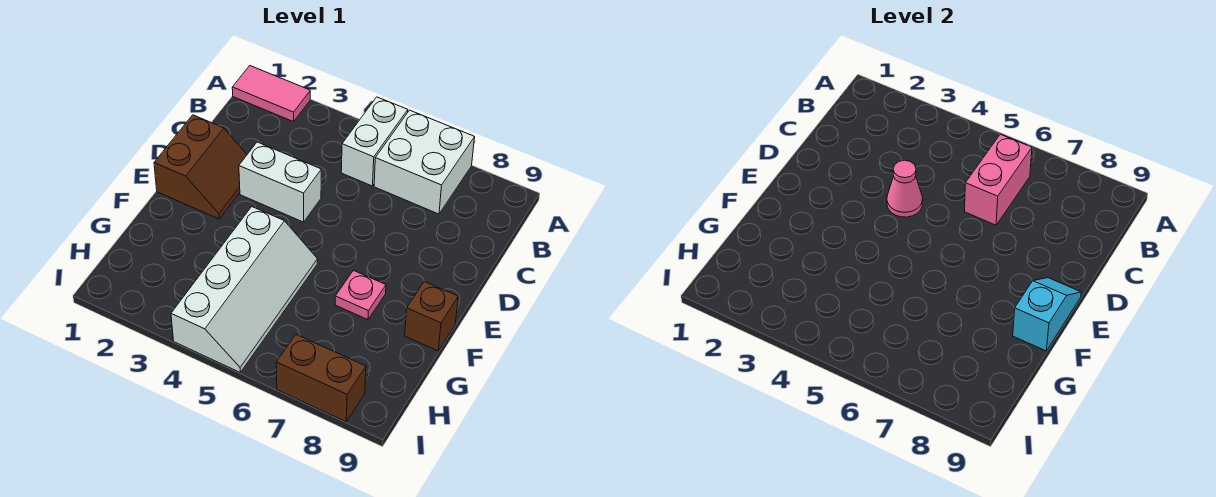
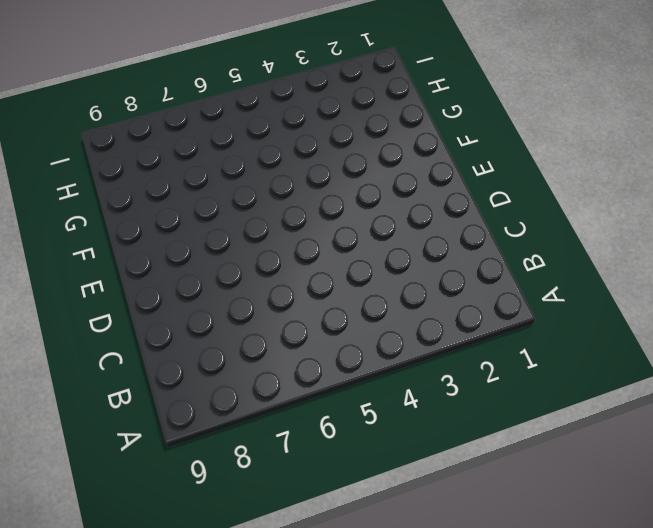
none -> pink 1x2 tile [232,66,310,122]
none -> white 1x2 brick [341,97,408,186]
none -> white 2x2 brick [374,110,475,214]

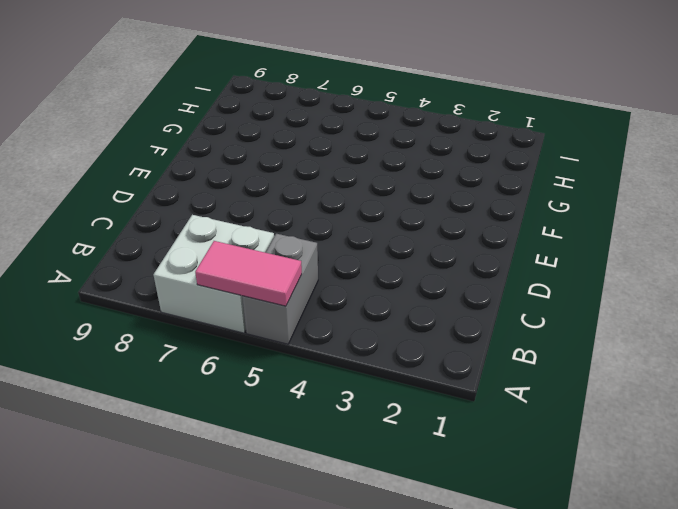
grey 1x2 brick [242,234,318,344] -> white 1x2 brick [341,97,408,186]
pink 1x2 tile [195,241,302,306] -> pink 1x2 tile moved to [232,66,310,122]
none -> brown 2x2 slope [154,115,247,219]
none -> white 1x2 brick [239,142,321,222]
none -> white 2x4 slope [171,207,318,372]

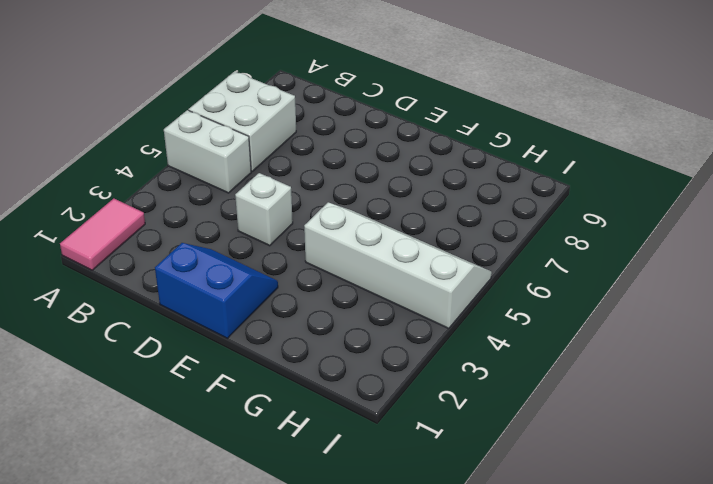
blue 2x2 slope [155,243,278,338] -> brown 2x2 slope [154,115,247,219]
white 1x1 brick [235,173,293,246] -> white 1x2 brick [239,142,321,222]
none -> pink 1x1 plate [335,270,386,320]
none -> brown 1x1 brick [405,281,458,351]
none -> brown 1x2 brick [276,335,366,422]

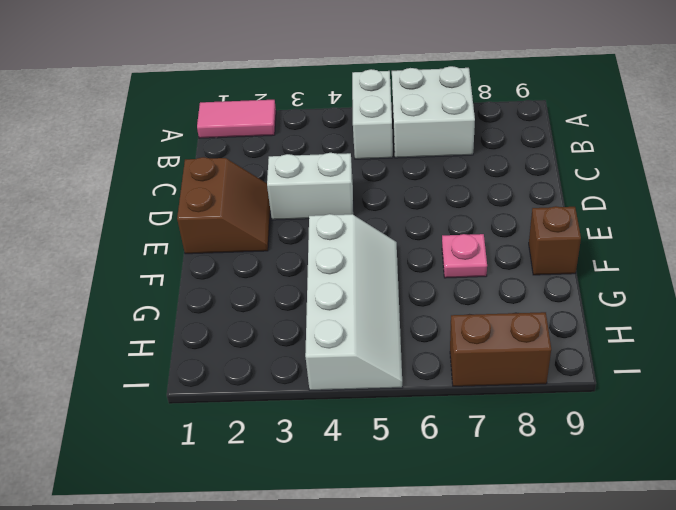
none -> pink 1x2 brick [964,134,1032,225]
none -> pink 1x1 cone [887,160,923,217]
none -> cyan 1x2 slope [1013,278,1081,351]

